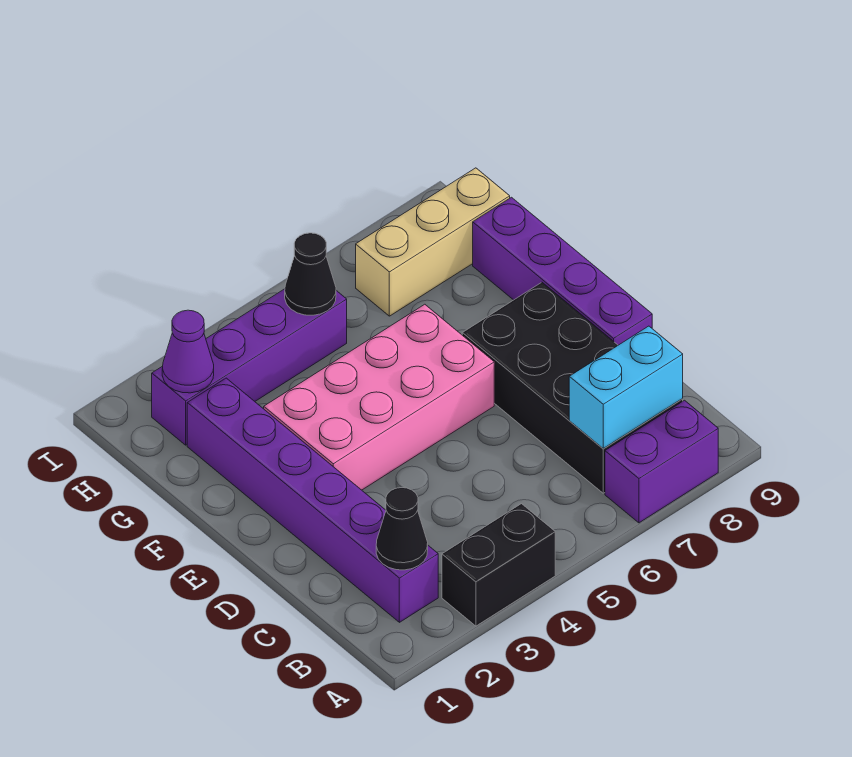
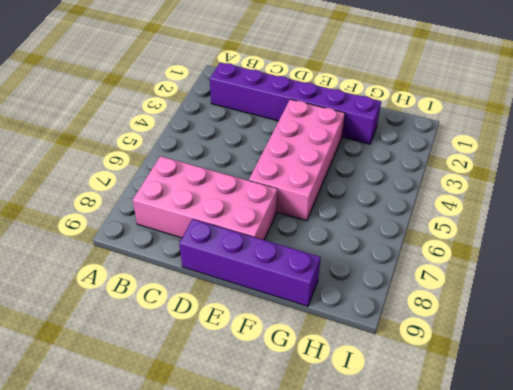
pink 2x4 brick [133,156,277,240] -> black 2x4 brick [462,282,683,493]
none -> black 1x2 brick [442,504,555,626]
none -> purple 1x2 brick [605,400,718,523]
none -> purple 1x4 brick [152,289,347,445]

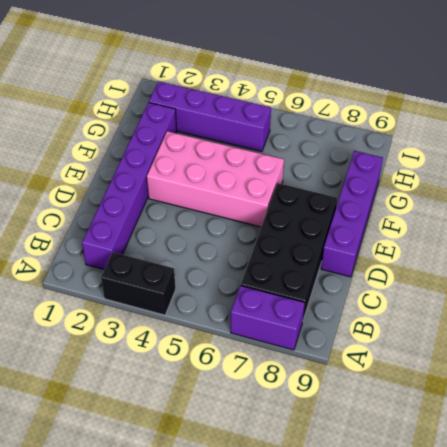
none -> tan 1x3 brick [356,168,510,316]
none -> black 1x1 cone [376,488,428,570]
none -> cyan 1x2 brick [569,326,683,448]

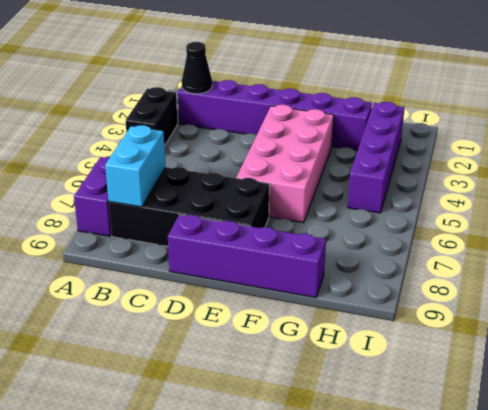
none -> tan 1x3 brick [356,168,510,316]
none -> purple 1x1 cone [162,310,214,393]
none -> black 1x1 cone [285,233,336,315]

